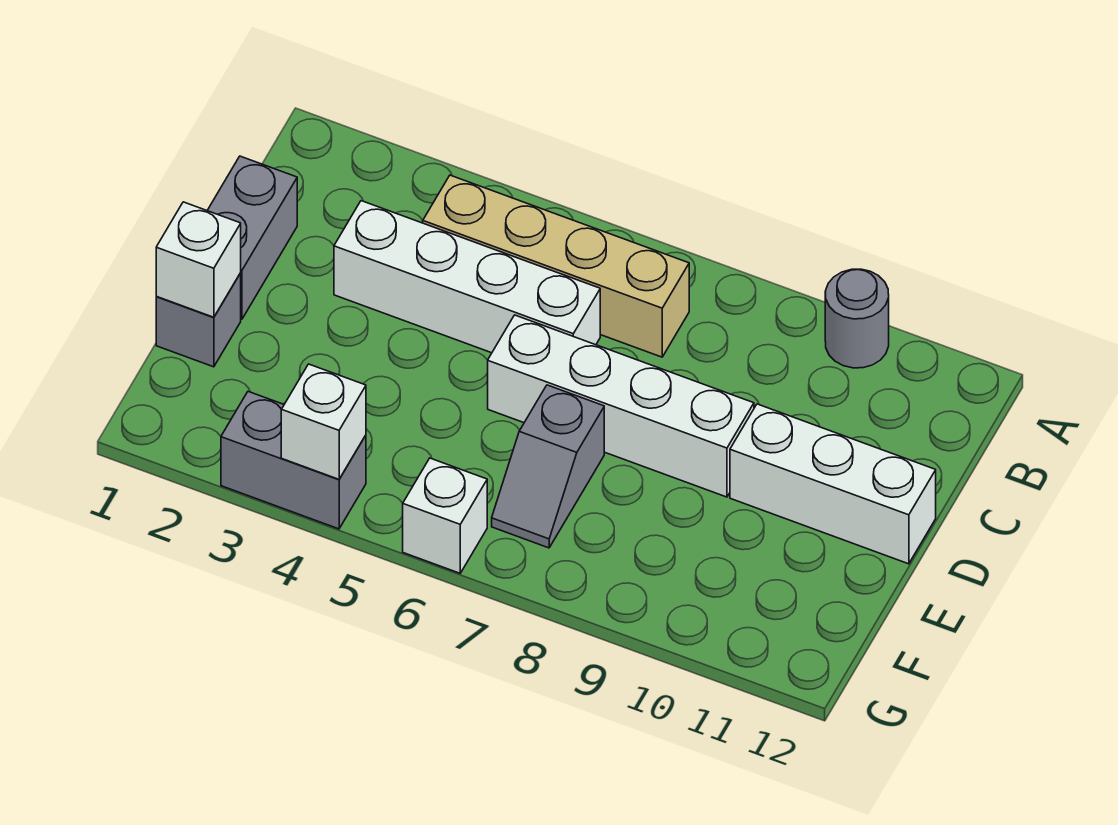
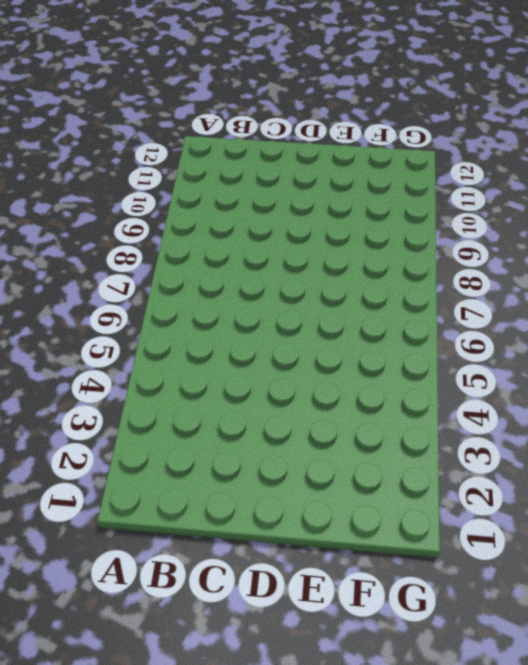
none -> grey 1x1 round brick [825,269,889,368]
none -> tan 1x4 brick [423,175,689,357]
none -> grey 1x2 brick [207,156,297,319]

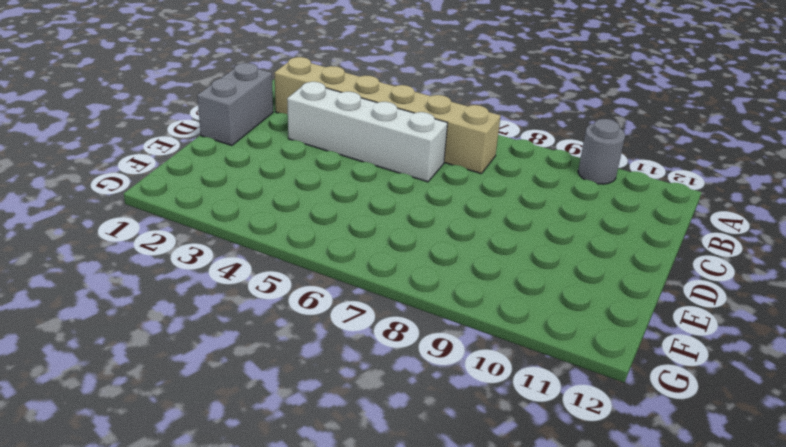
tan 1x6 brick [274,57,501,174] -> tan 1x4 brick [423,175,689,357]
none -> white 1x4 brick [488,315,754,497]
none -> white 1x3 brick [730,404,936,564]
none -> grey 1x1 brick [156,273,241,367]

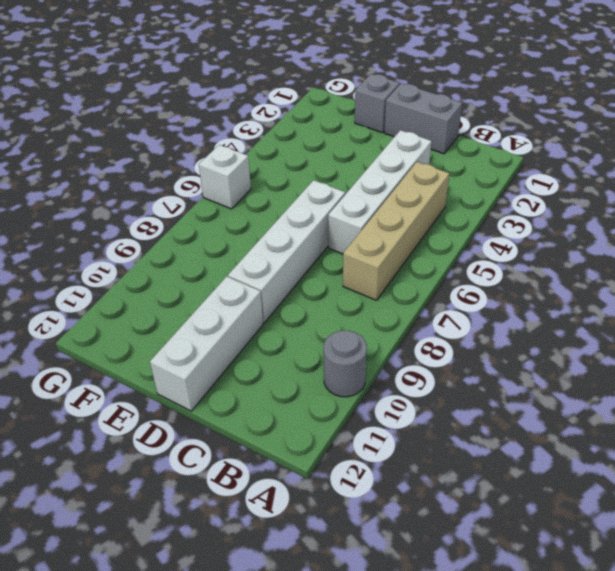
none -> grey 1x2 slope [492,385,604,548]
none -> grey 1x2 brick [221,392,366,529]
none -> white 1x1 brick [156,202,241,317]

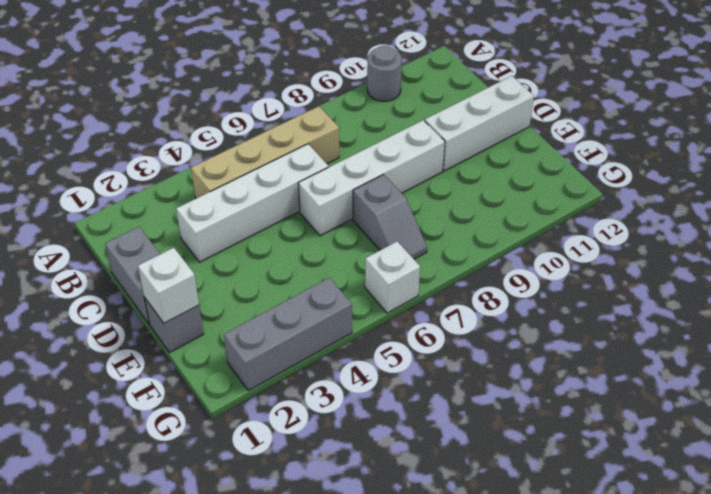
grey 1x3 brick [224,278,352,391] -> grey 1x2 brick [221,392,366,529]
none -> white 1x1 brick [281,364,366,479]

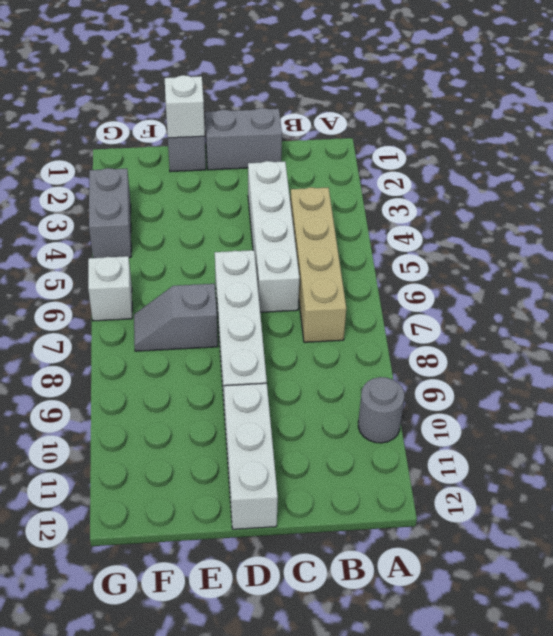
none -> white 1x1 brick [281,364,366,479]

